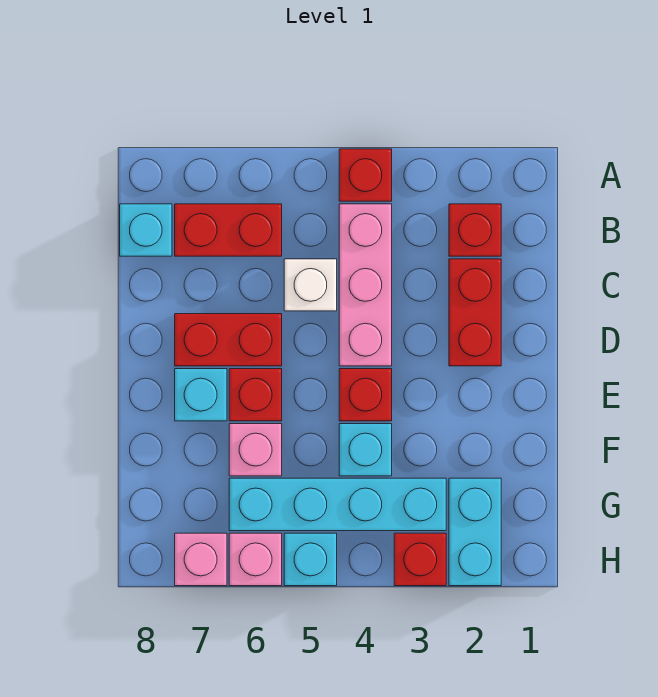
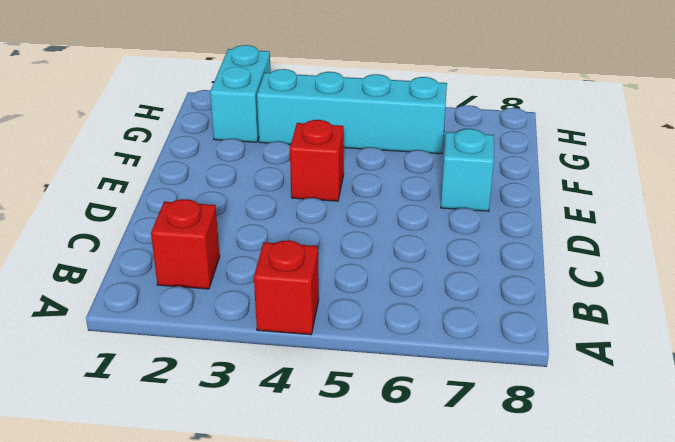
none -> pink 1x3 brick [339,204,392,366]
none -> red 1x2 brick [175,204,282,256]
none -> cyan 1x1 brick [120,204,172,256]

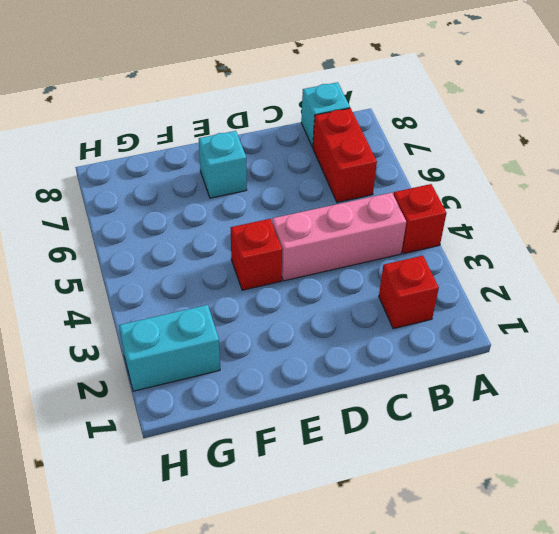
none -> red 1x2 brick [449,259,501,366]
none -> white 1x1 brick [284,259,337,311]
none -> red 1x2 brick [175,314,282,366]

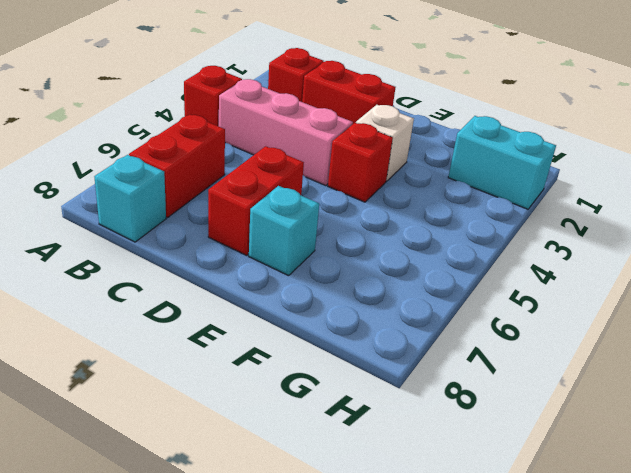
white 1x1 brick [356,105,414,181] -> white 1x1 brick moved to [284,259,337,311]
none -> red 1x1 brick [229,369,282,421]
none -> cyan 1x1 brick [339,424,392,476]
none -> pink 1x1 brick [229,424,282,476]

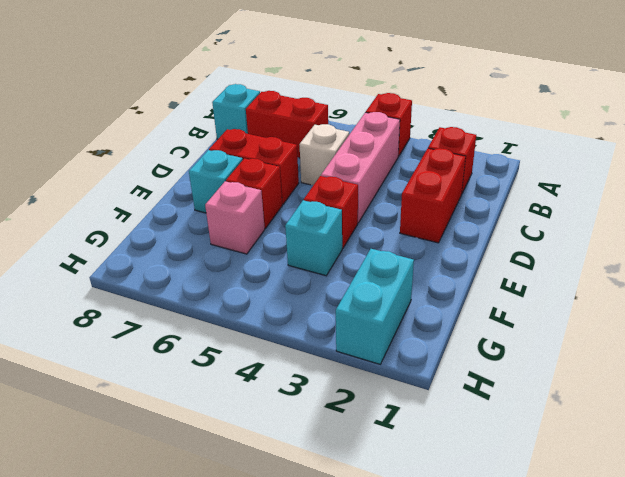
none -> cyan 1x4 brick [229,478,446,531]
none -> red 1x1 brick [394,533,446,586]
none -> cyan 1x1 brick [284,533,337,586]

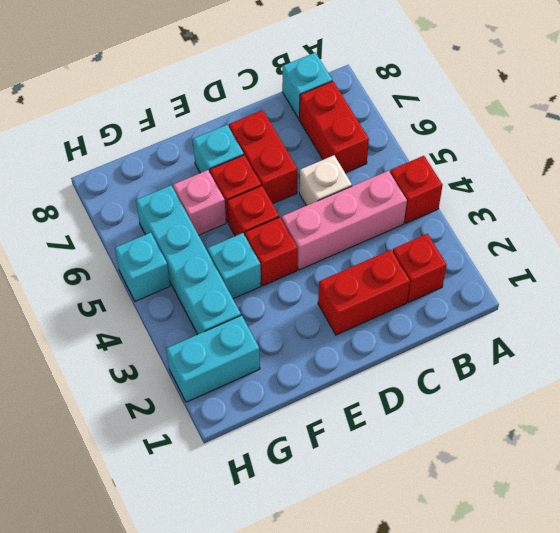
red 1x1 brick [227,186,279,236] -> red 1x1 brick moved to [394,533,446,586]
none -> pink 1x1 brick [229,533,282,586]
none -> pink 1x1 brick [175,533,227,586]

